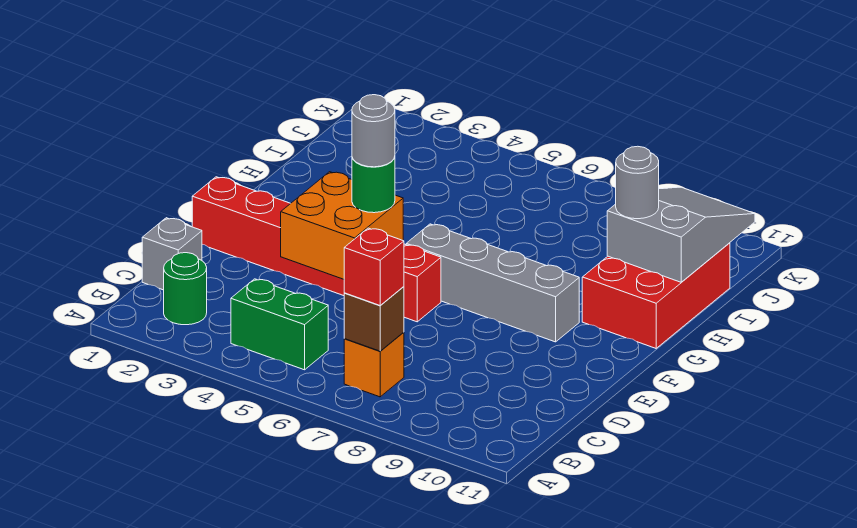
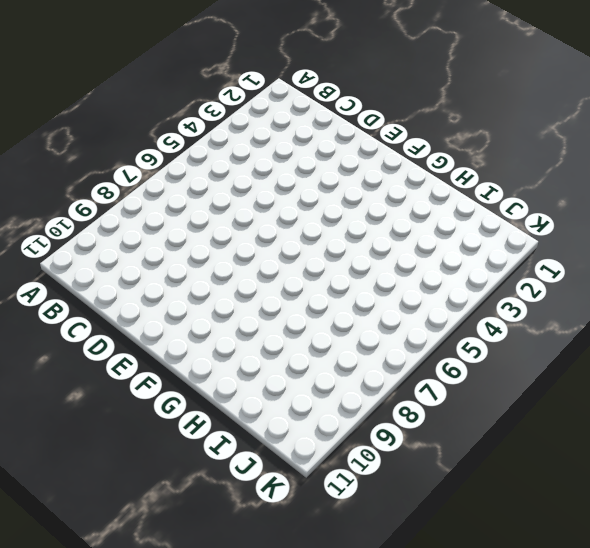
none -> green 1x1 round brick [164,253,207,325]
none -> green 1x2 brick [231,279,328,370]
none -> orange 1x1 brick [344,332,404,397]

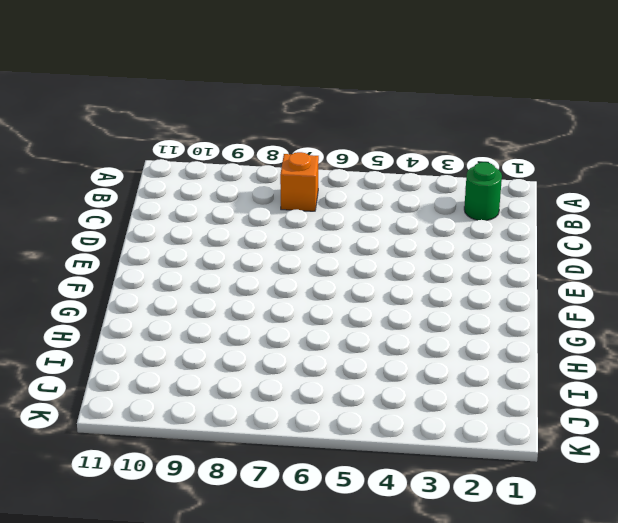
none -> green 1x2 brick [231,279,328,370]
none -> grey 1x1 brick [142,218,202,290]
none -> red 1x6 brick [192,177,441,322]

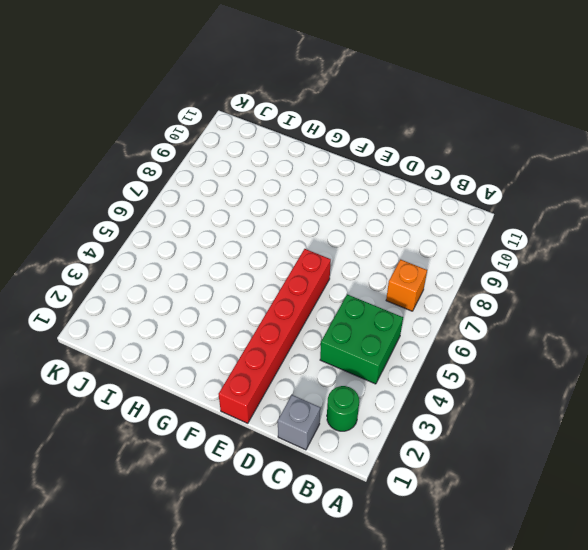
green 2x2 brick [320,294,403,384] -> green 1x2 brick [231,279,328,370]
none -> grey 1x4 brick [406,224,579,342]
none -> red 2x3 brick [582,243,730,348]
none -> brown 1x1 brick [344,287,404,351]

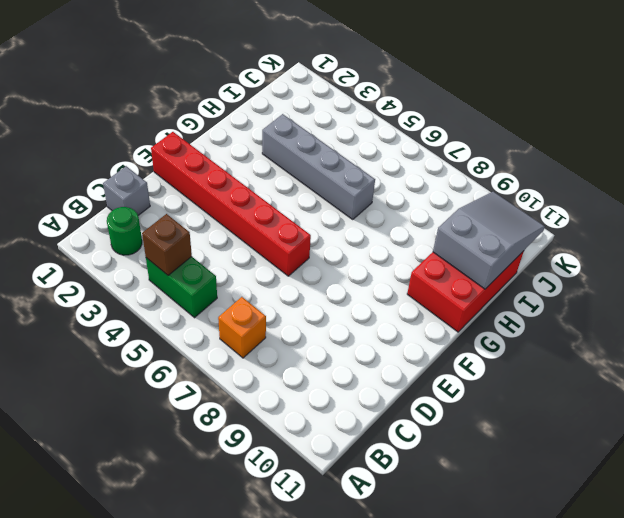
brown 1x1 brick [142,214,192,275] -> brown 1x1 brick moved to [344,287,404,351]
grey 1x4 brick [262,114,375,219] -> grey 1x4 brick moved to [406,224,579,342]
none -> orange 2x2 brick [281,172,403,279]
none -> red 1x1 brick [344,228,404,305]
none -> green 1x1 round brick [352,157,395,213]

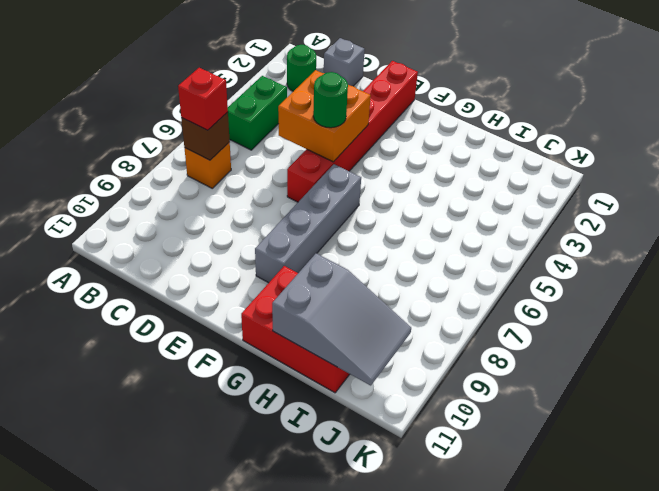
none -> grey 1x1 round brick [616,146,659,219]
none -> grey 1x1 round brick [352,95,395,167]

